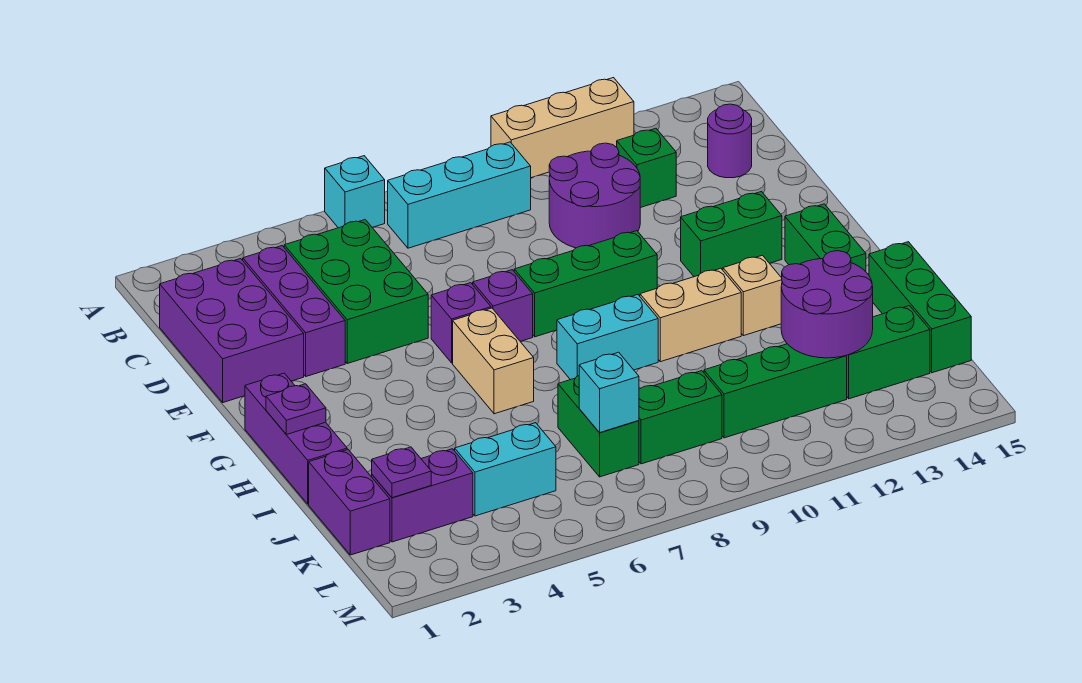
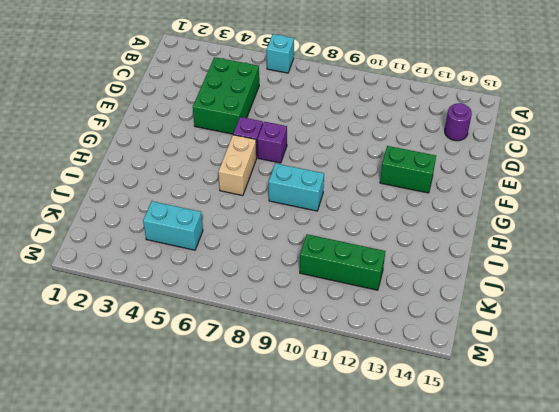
none -> tan 1x3 brick [491,78,634,178]
none -> cyan 1x3 brick [388,142,531,248]
none -> purple 2x3 brick [160,259,304,402]
none -> purple 1x3 brick [243,246,345,376]

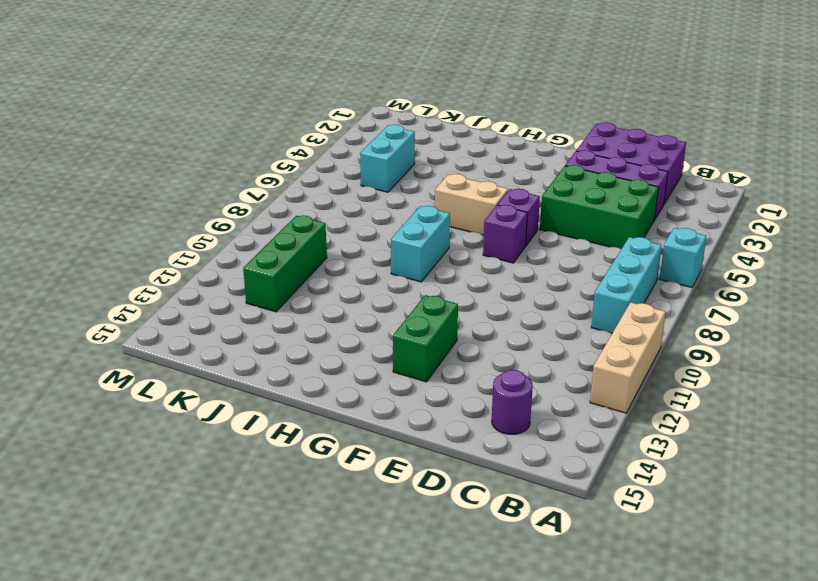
none -> purple 2x2 round brick [549,143,640,248]
none -> green 1x1 brick [617,128,676,208]
none -> green 1x3 brick [514,231,657,337]
none -> purple 1x3 brick [245,373,347,504]

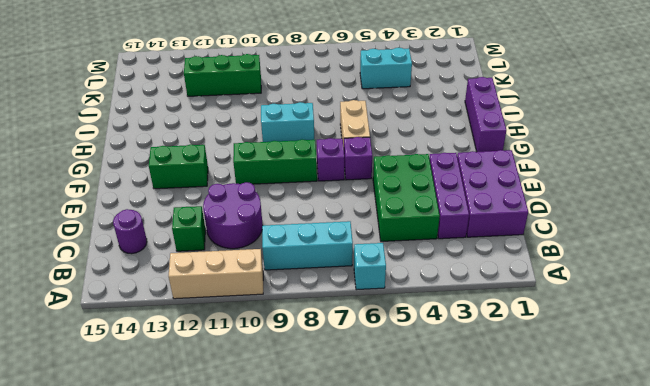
none -> green 1x2 brick [785,204,866,272]
none -> tan 1x2 brick [640,268,741,362]
none -> tan 1x1 brick [723,255,782,336]
none -> green 1x3 brick [869,242,971,373]

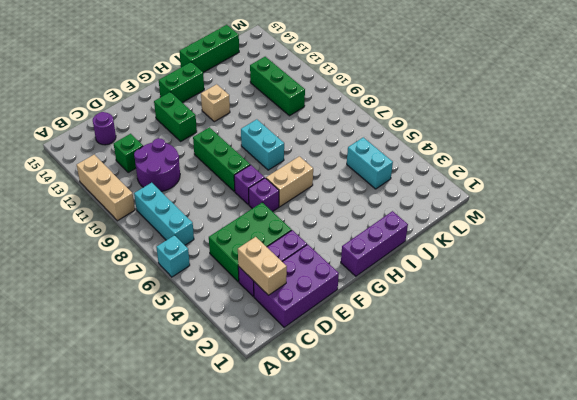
tan 1x2 brick [238,237,287,295] -> tan 1x2 brick moved to [640,268,741,362]
none -> purple 1x2 brick [309,449,390,555]
none -> green 1x2 brick [558,376,639,477]
none -> purple 1x2 brick [372,449,473,542]
none -> green 1x2 brick [639,371,722,464]

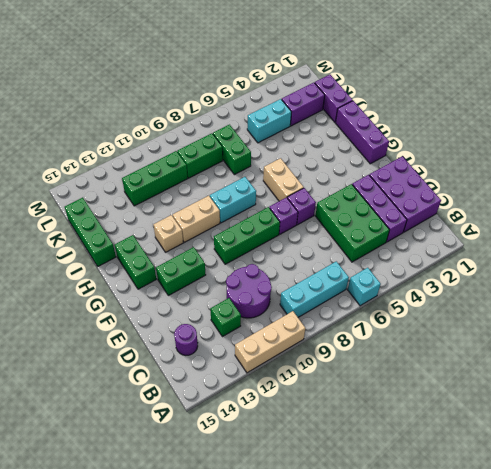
none -> green 1x2 brick [847,306,930,399]
none -> purple 1x1 plate [266,384,326,435]
none -> purple 2x2 round brick [781,251,873,358]
none -> purple 1x1 plate [372,447,431,498]

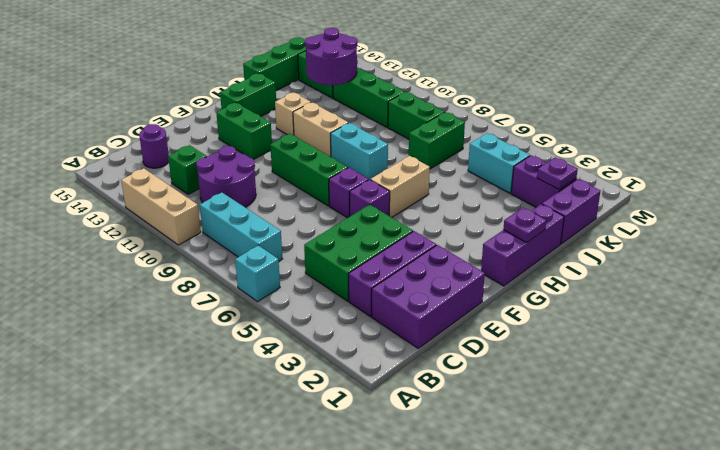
none -> cyan 1x1 brick [579,352,639,433]

